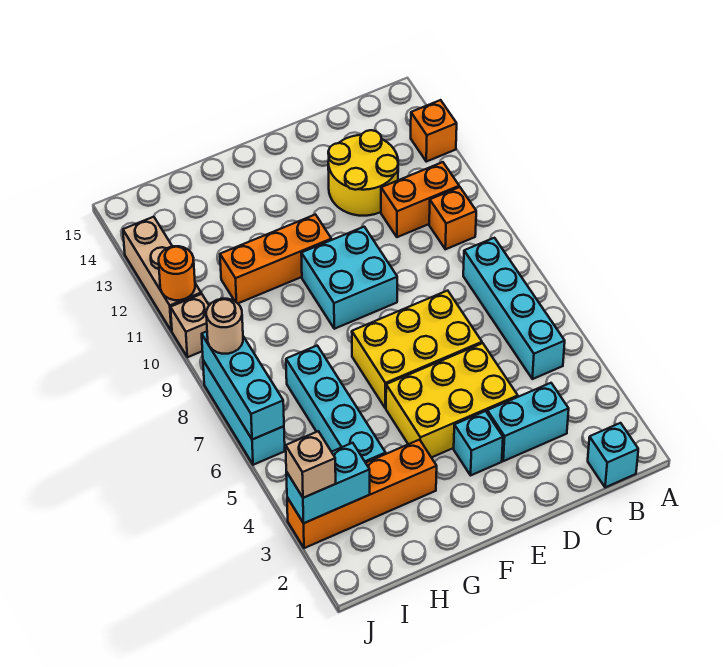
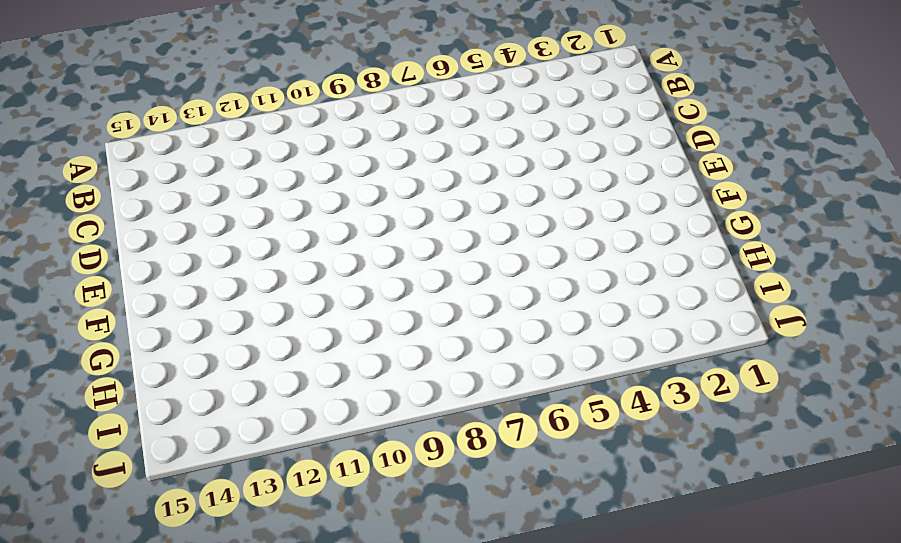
none -> orange 1x1 brick [411,100,457,162]
none -> cyan 1x1 brick [588,423,638,487]
none -> cyan 1x4 brick [463,238,565,379]

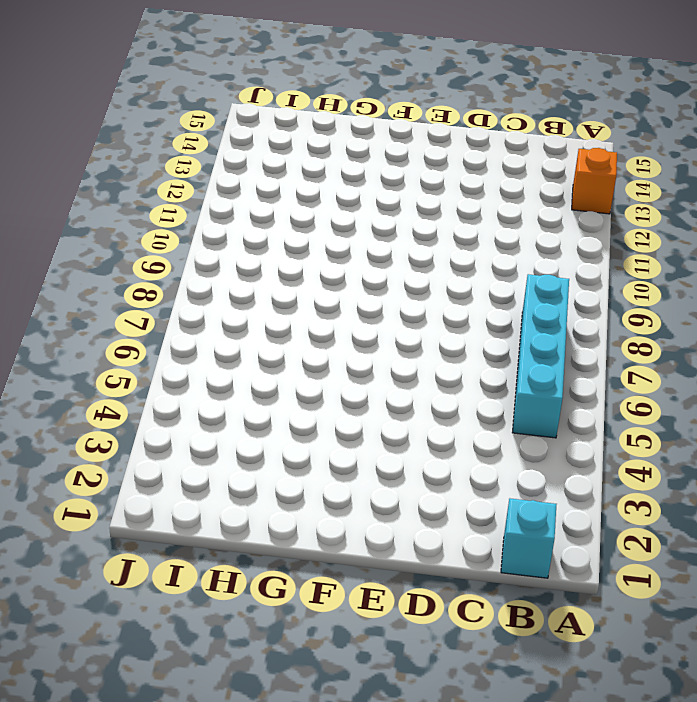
none -> orange 1x1 brick [429,187,476,249]
none -> orange 1x2 brick [381,162,459,237]
none -> cyan 1x2 brick [487,383,569,461]

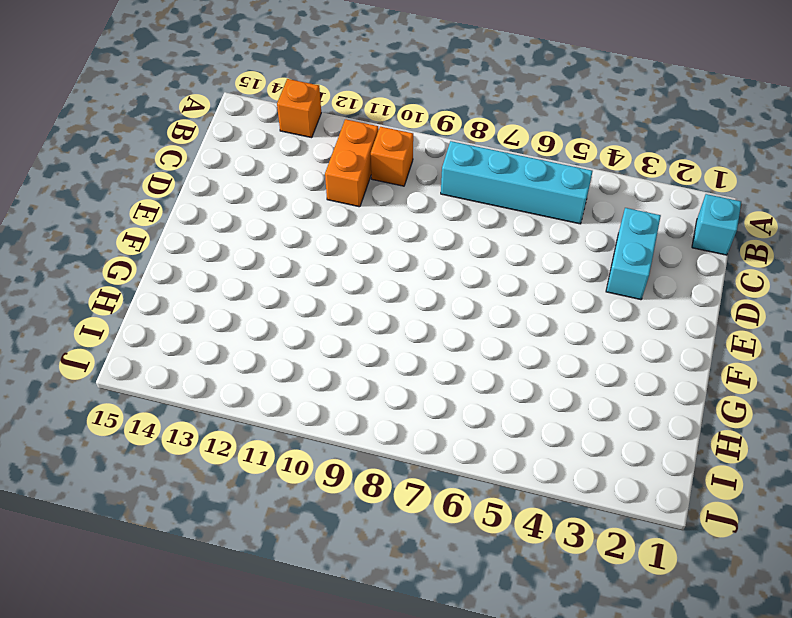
none -> yellow 2x2 round brick [328,130,398,216]
none -> yellow 2x3 brick [386,343,518,458]
none -> yellow 2x3 brick [352,291,482,408]

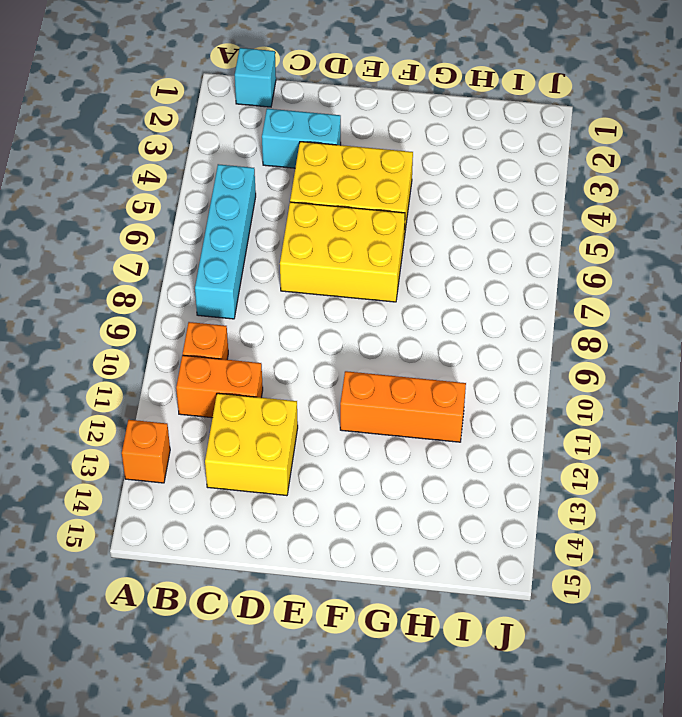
yellow 2x2 brick [205,393,298,496] -> yellow 2x2 round brick [328,130,398,216]
none -> cyan 1x1 brick [454,411,503,475]
none -> cyan 2x2 brick [301,227,397,329]
none -> orange 1x4 brick [287,440,437,548]

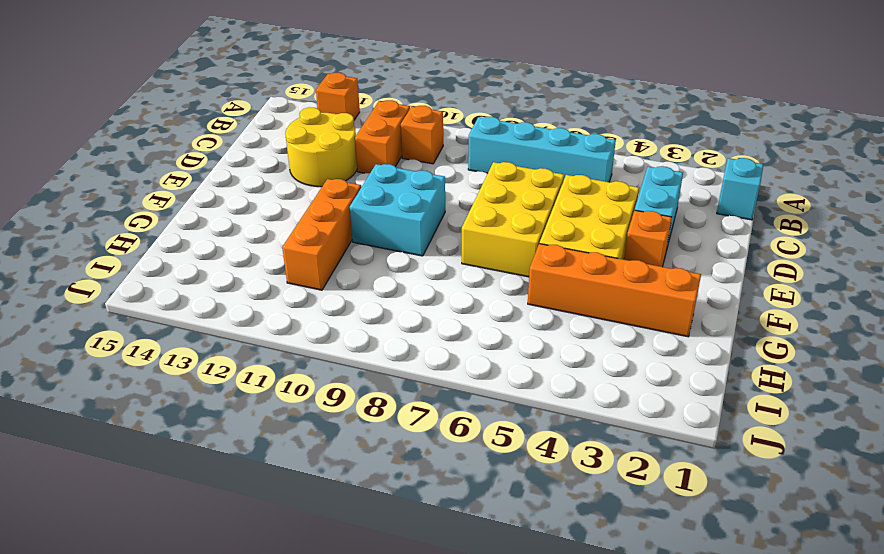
orange 1x1 brick [624,210,672,267] -> cyan 1x1 brick [454,411,503,475]
orange 1x4 brick [528,244,701,337] -> orange 1x4 brick turned to [287,440,437,548]
none -> cyan 1x4 brick [286,346,386,463]
none -> cyan 1x3 brick [203,361,285,465]
none -> tan 1x1 brick [171,294,209,357]

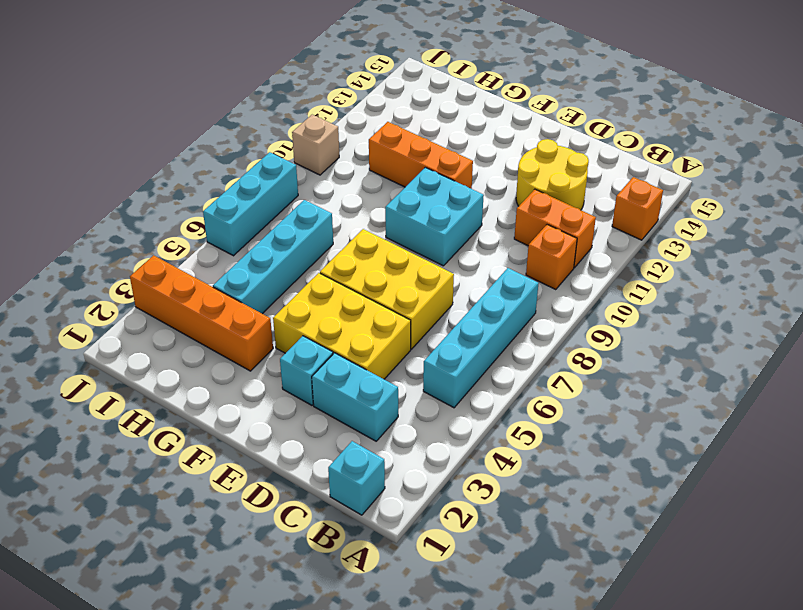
none -> tan 1x3 brick [123,217,201,331]
none -> cyan 1x2 brick [286,443,370,523]
none -> cyan 1x3 brick [202,332,284,440]

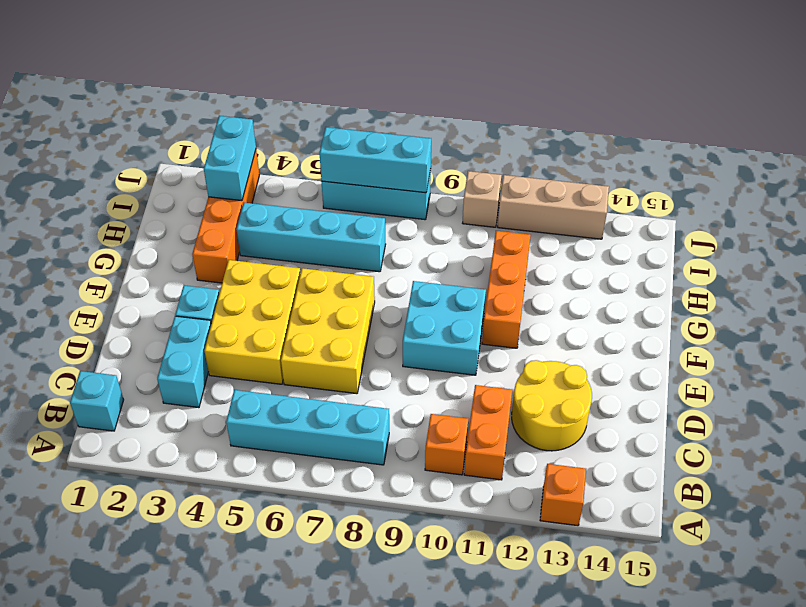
none -> orange 1x1 round brick [159,246,195,300]
none -> tan 1x1 brick [286,431,336,498]
none -> tan 1x1 round brick [206,299,243,354]

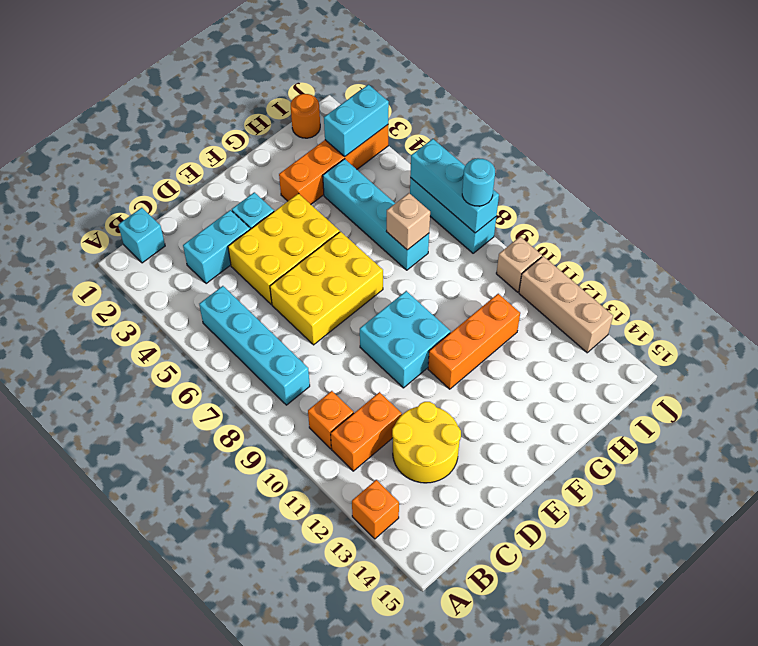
tan 1x1 brick [386,193,430,250] -> tan 1x1 brick moved to [286,431,336,498]
orange 1x1 round brick [291,94,320,138] -> orange 1x1 round brick moved to [159,246,195,300]
cyan 1x1 round brick [462,158,495,206] -> tan 1x1 round brick [206,299,243,354]

